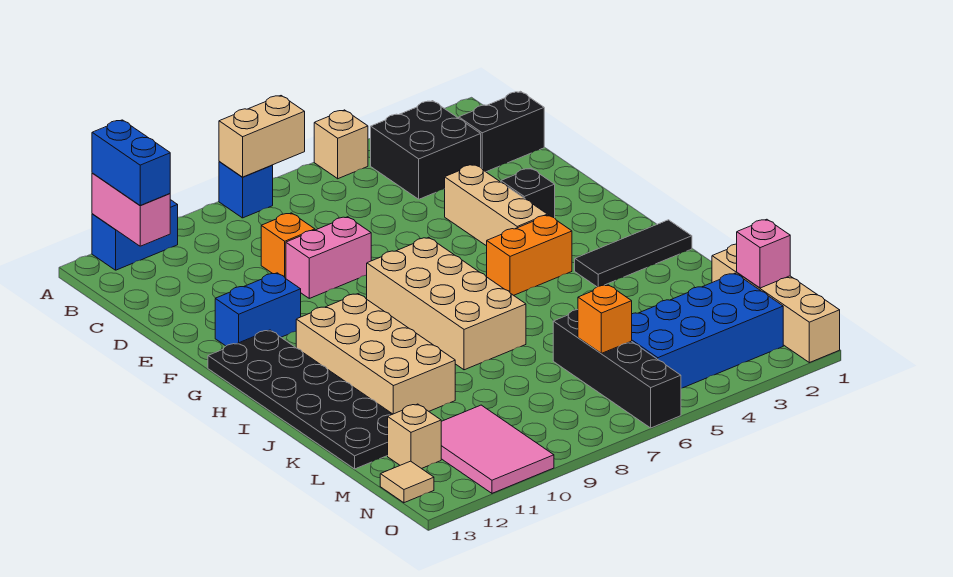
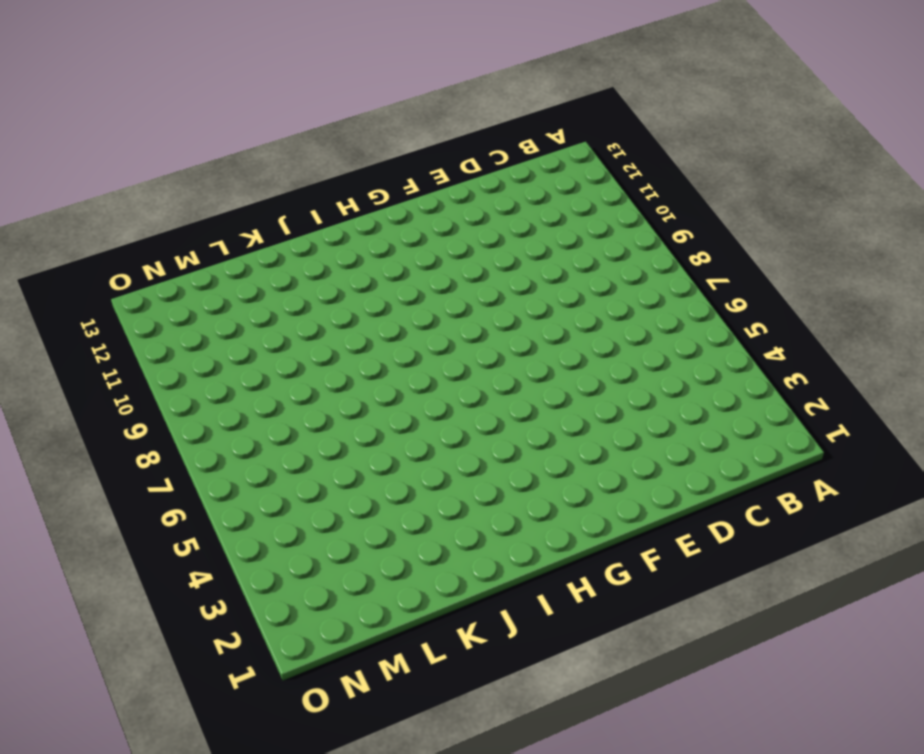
none -> tan 1x1 brick [314,110,368,179]
none -> blue 1x1 brick [219,162,273,218]
none -> blue 1x2 brick [92,200,178,270]

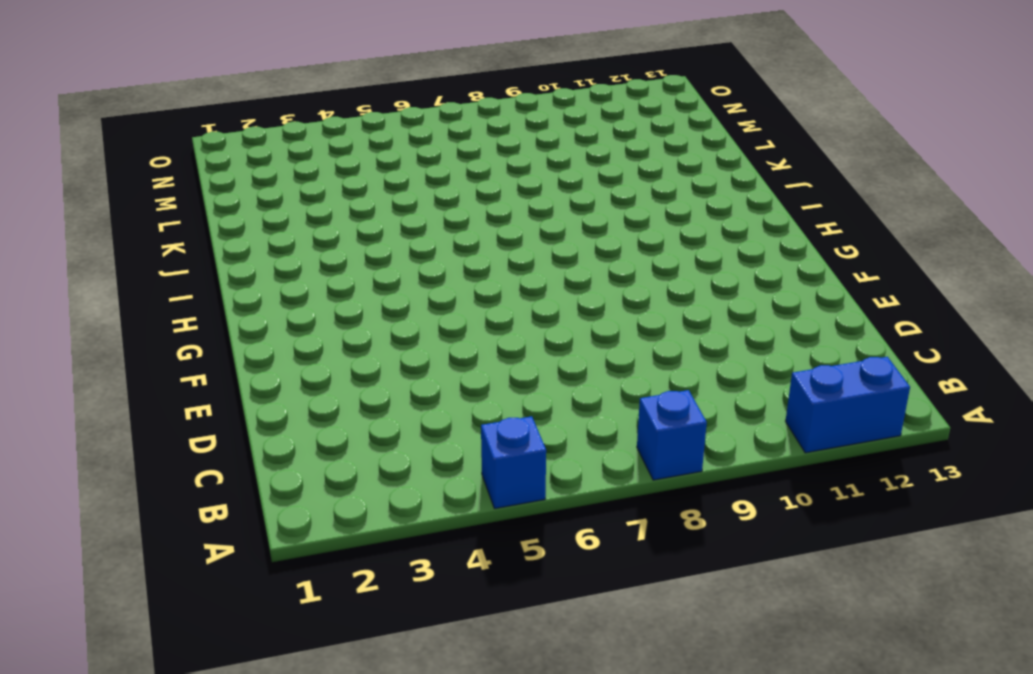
blue 1x1 brick [481,416,546,509] -> tan 1x1 brick [314,110,368,179]
none -> black 2x2 brick [371,101,481,199]
none -> black 1x2 brick [459,91,544,172]
none -> orange 1x1 brick [261,213,315,279]

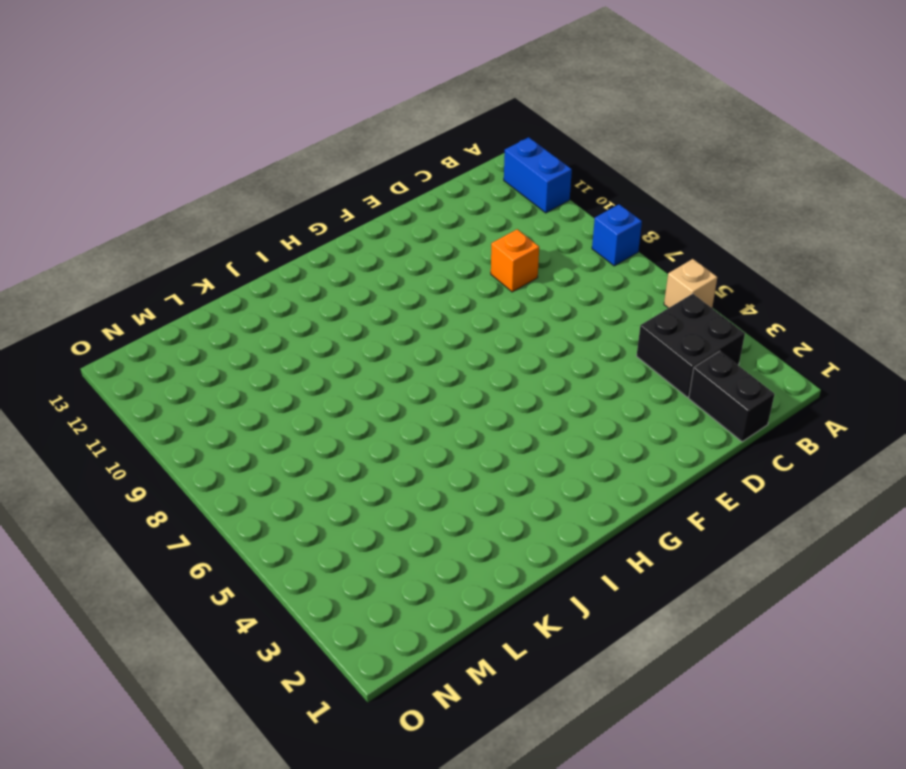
none -> tan 1x3 brick [445,164,547,246]
none -> pink 1x2 brick [286,217,371,298]
none -> black 1x1 brick [501,168,555,218]

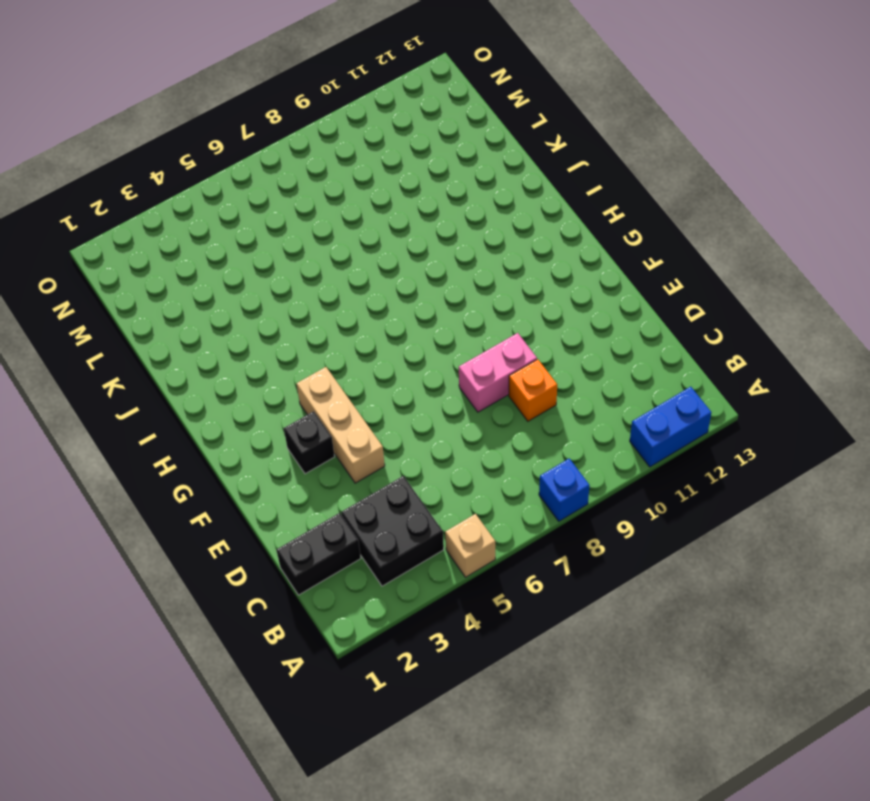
none -> blue 1x2 brick [215,273,301,346]
none -> tan 2x4 brick [367,237,526,370]
none -> black 2x6 plate [208,330,392,469]

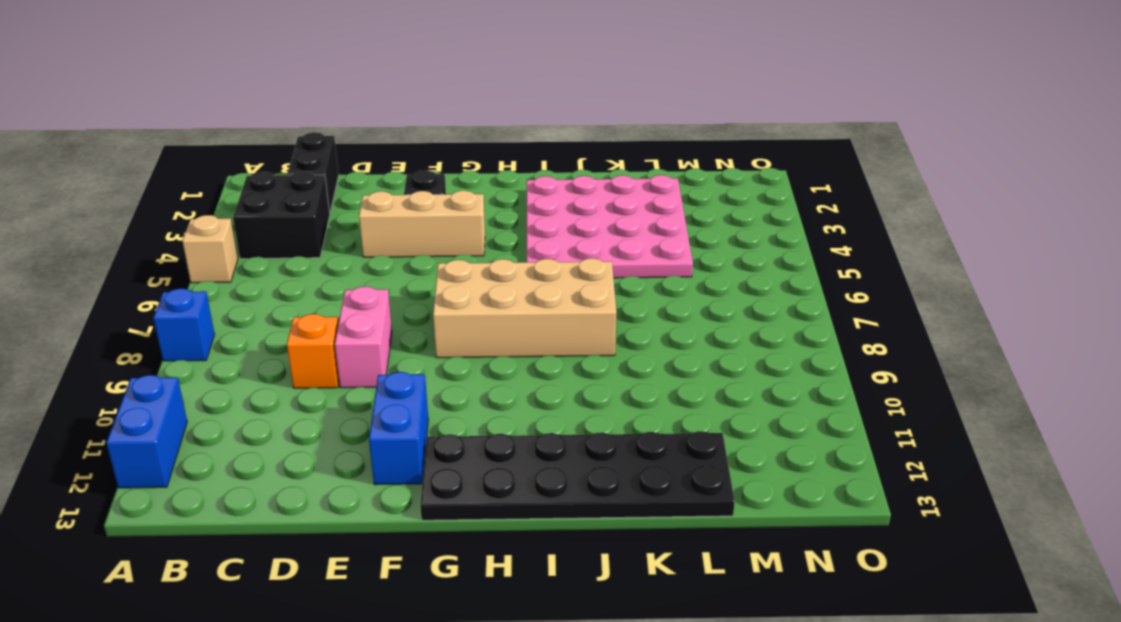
pink 4x4 plate [527,175,693,278] -> black 1x3 tile [575,220,692,287]
none -> orange 1x2 brick [487,215,572,295]
none -> tan 2x4 brick [296,294,455,414]
none -> tan 1x4 brick [712,244,840,363]

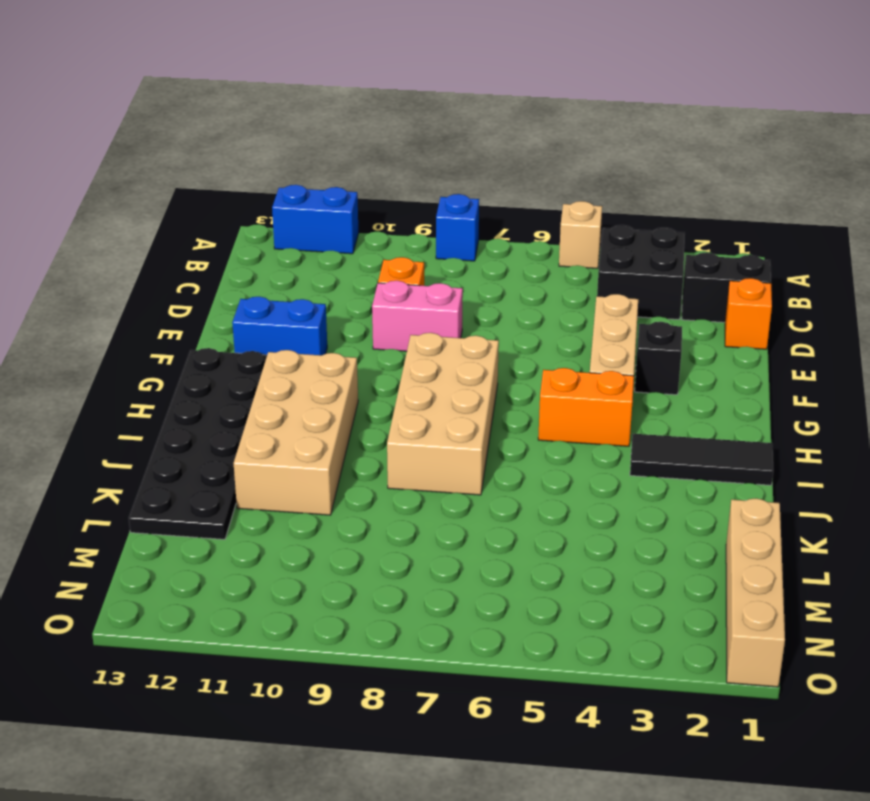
orange 1x1 brick [725,278,772,349] -> orange 1x1 brick moved to [578,285,632,353]
none -> black 1x4 brick [553,310,681,428]
none -> blue 2x4 brick [632,273,783,388]
none -> pink 2x3 tile [441,405,554,493]

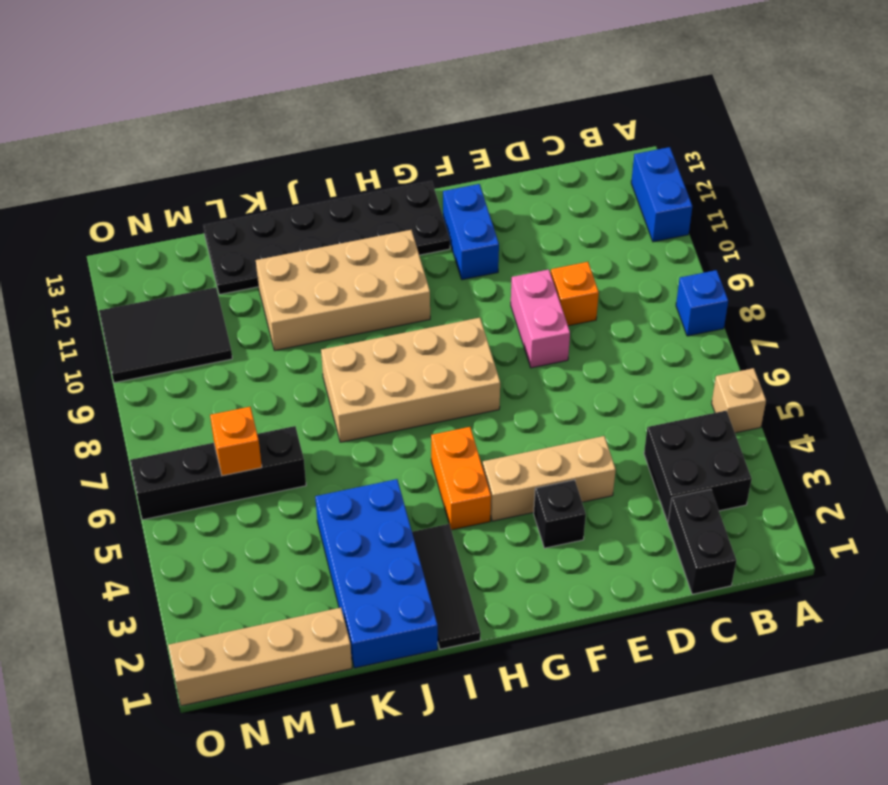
blue 2x4 brick [315,479,438,668] -> blue 2x4 brick moved to [632,273,783,388]
black 2x3 tile [99,287,232,383] -> pink 2x3 tile [441,405,554,493]
none -> tan 1x1 brick [388,404,441,469]
none -> tan 1x1 tile [380,461,434,503]
none -> tan 1x2 brick [219,96,305,177]

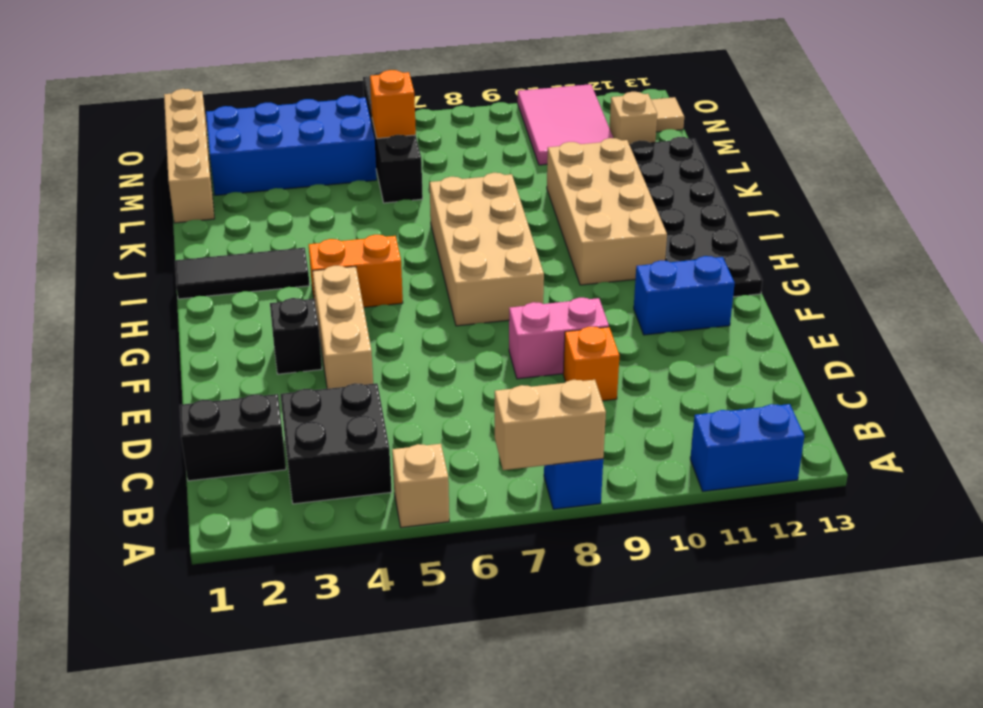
none -> pink 1x2 brick [92,173,170,246]
none -> pink 1x1 brick [737,219,790,288]
none -> blue 1x2 brick [92,120,170,206]

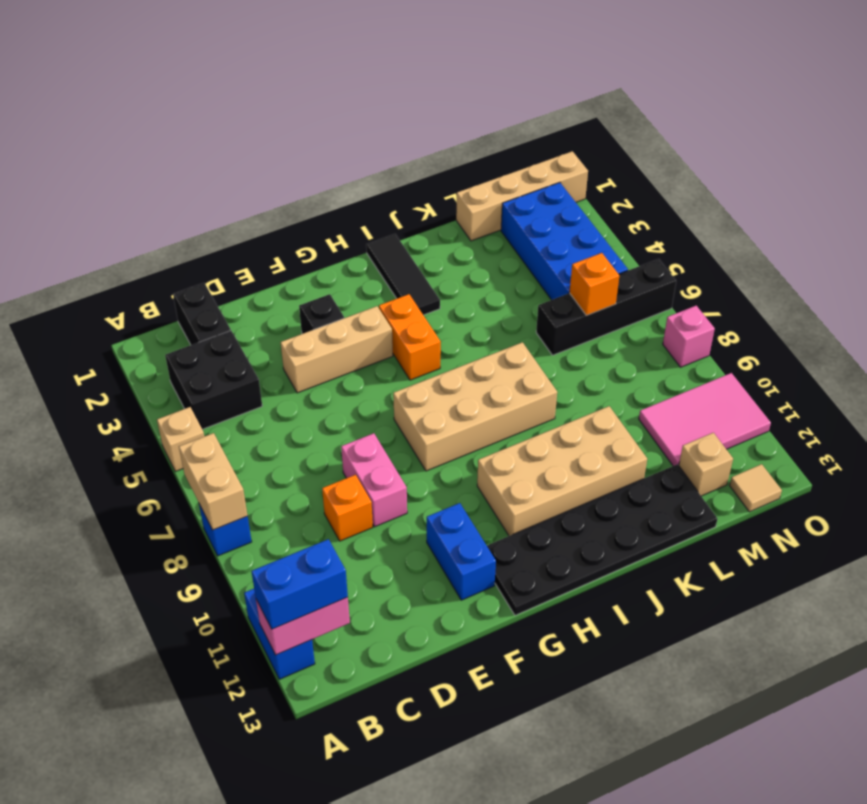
pink 1x1 brick [663,306,715,367] -> pink 1x1 brick moved to [737,219,790,288]

